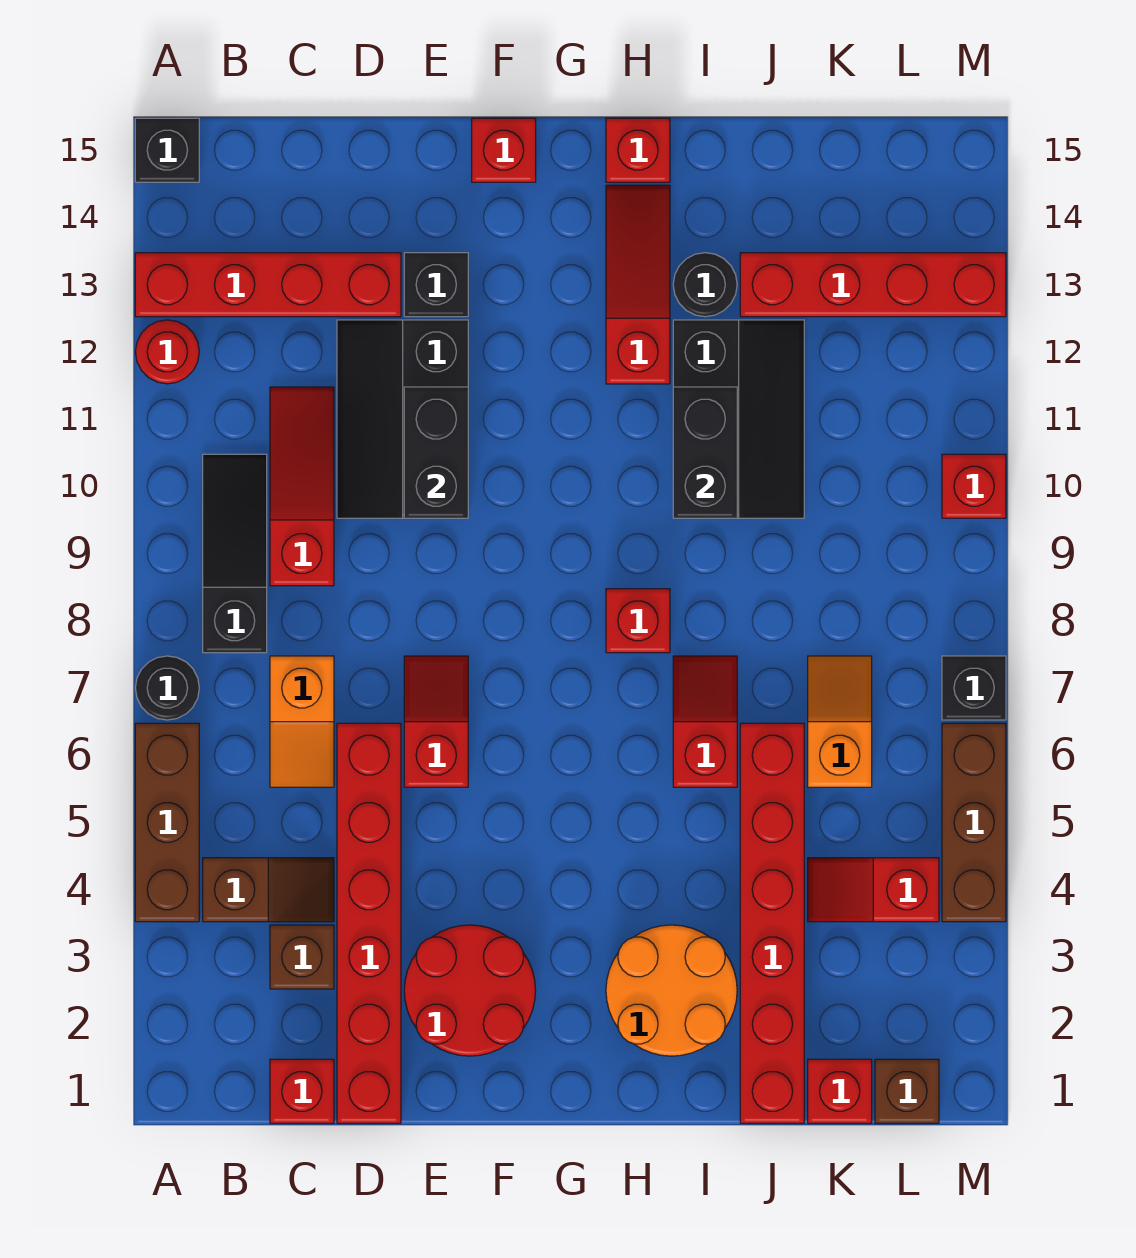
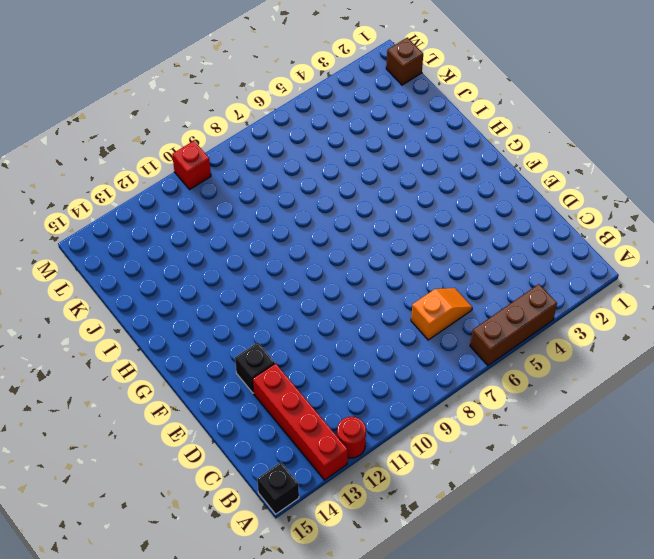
none -> black 1x1 round brick [135,656,199,720]
none -> brown 1x2 slope [203,858,334,922]
none -> black 1x3 slope [203,454,267,653]
none -> red 1x1 brick [270,1059,334,1123]

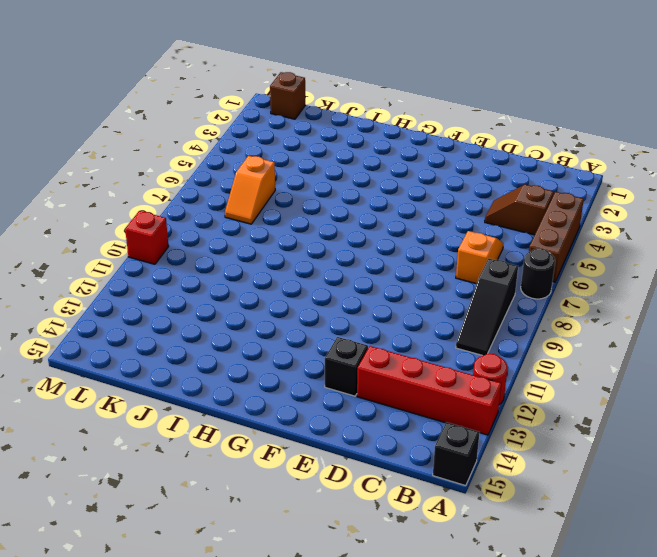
none -> red 1x1 brick [270,1059,334,1123]
none -> brown 1x1 brick [270,925,334,989]
none -> red 1x3 slope [270,387,334,586]
none -> red 1x6 brick [337,723,401,1123]

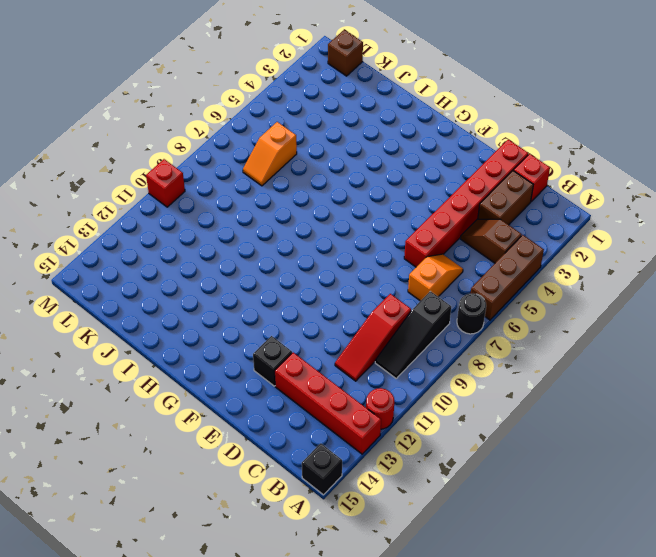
brown 1x2 brick [478,171,533,225] -> brown 1x1 brick [270,925,334,989]
none -> black 2x3 slope [337,320,468,518]
none -> red 2x2 round brick [404,925,536,1056]
none -> red 1x2 slope [404,656,468,787]
none -> red 1x1 brick [472,118,536,182]

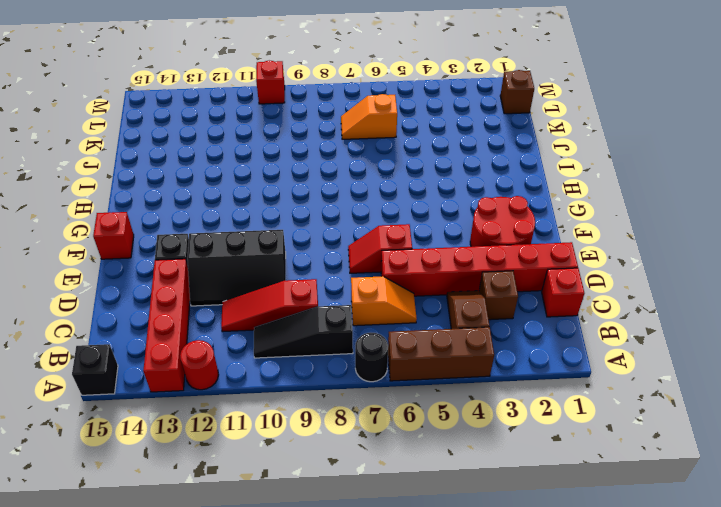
none -> orange 2x2 round brick [606,925,737,1056]
none -> red 1x1 brick [606,589,670,653]
none -> red 1x3 slope [606,185,670,384]
none -> red 1x1 brick [606,118,670,182]

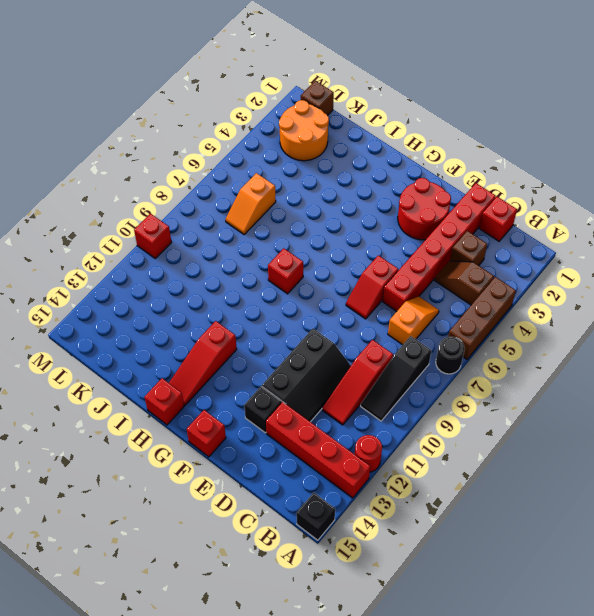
orange 2x2 round brick [279,100,329,161] -> orange 2x2 round brick moved to [606,925,737,1056]
none -> red 1x2 slope [673,656,737,787]
none -> black 2x3 slope [673,320,804,518]
none -> black 1x1 round brick [673,253,737,317]
none -> red 1x6 brick [740,723,804,1123]

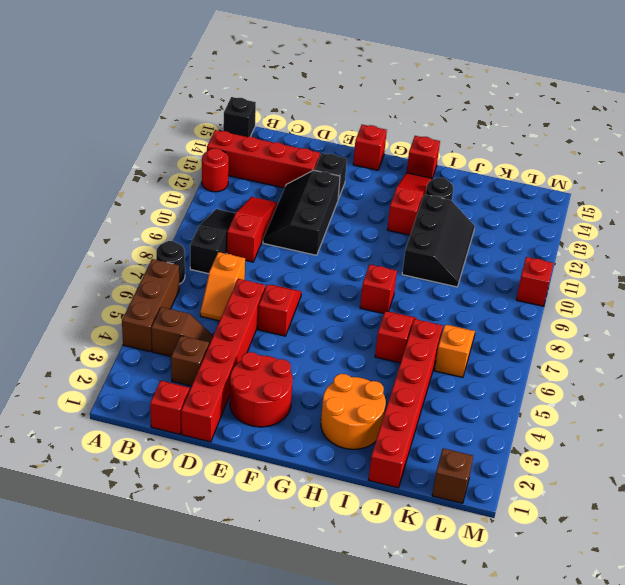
none -> red 1x4 brick [740,253,1006,317]
none -> red 1x1 brick [808,1059,872,1123]
none -> red 1x2 slope [808,858,939,922]
none -> brown 1x3 brick [942,723,1006,922]

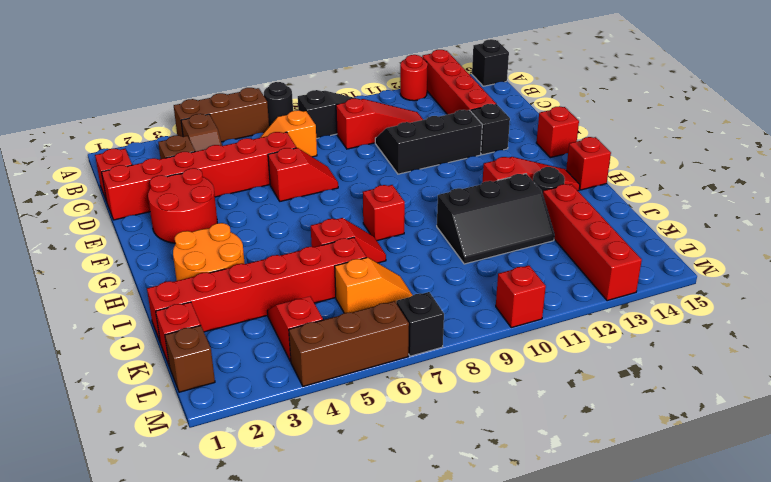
none -> black 1x2 brick [404,387,468,518]
none -> black 1x2 brick [673,387,737,518]

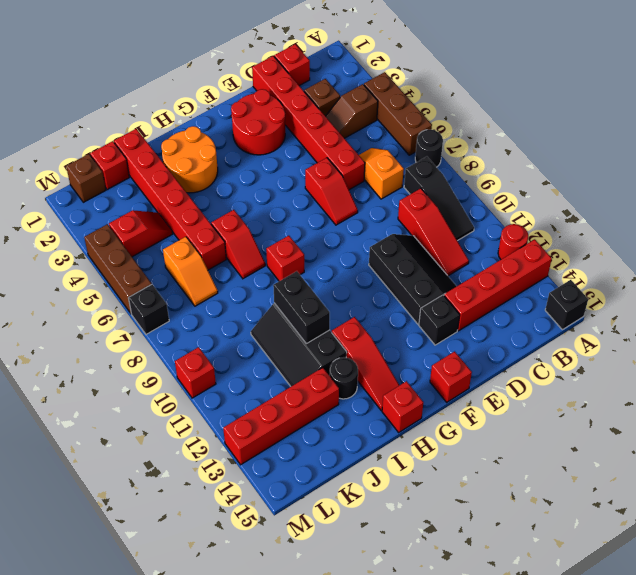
none -> black 1x2 brick [404,387,468,518]

